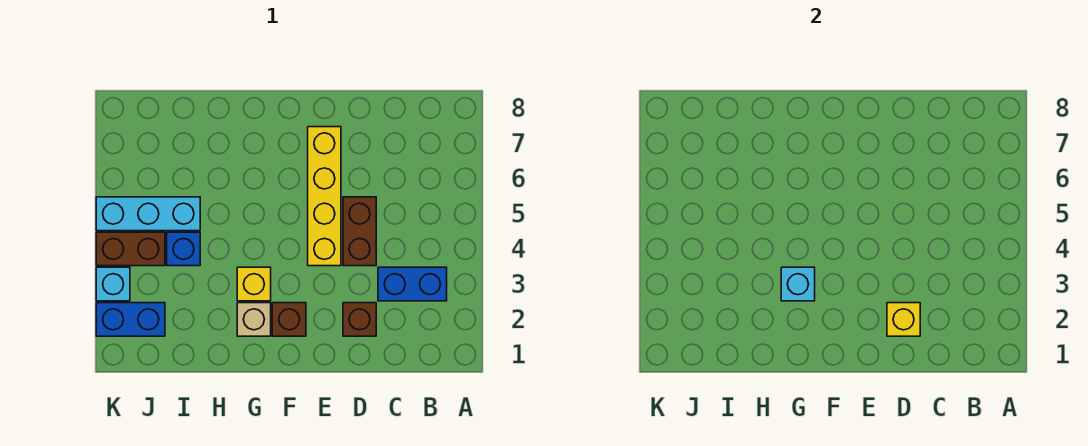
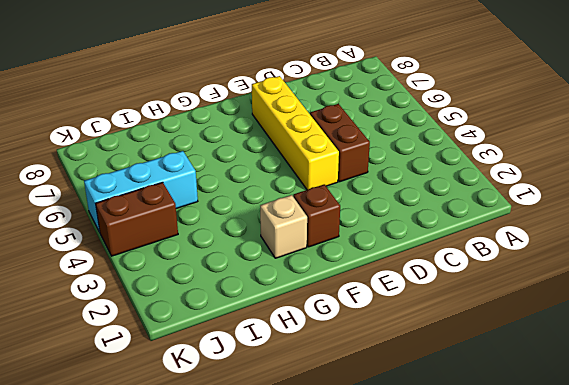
none -> blue 1x2 brick [378,267,447,301]
none -> brown 1x1 brick [343,303,376,336]
none -> yellow 1x1 brick [237,267,271,301]

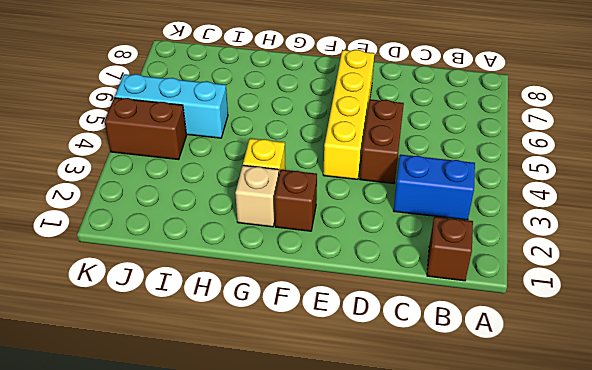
brown 1x1 brick [427,217,473,281] -> brown 1x1 brick moved to [343,303,376,336]
none -> blue 1x1 brick [167,232,200,266]
none -> blue 1x2 brick [96,303,165,336]
none -> cyan 1x1 brick [96,267,130,301]

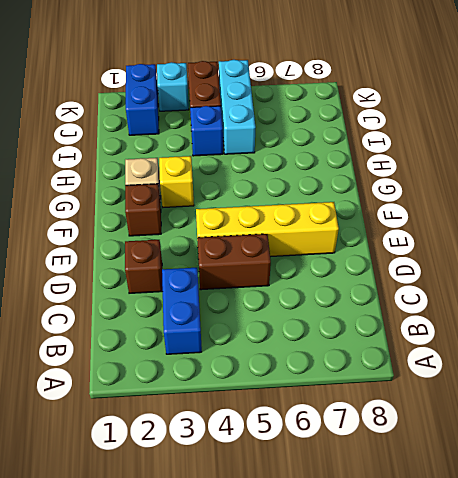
none -> yellow 1x1 brick [887,303,920,336]
none -> cyan 1x1 brick [781,267,815,301]

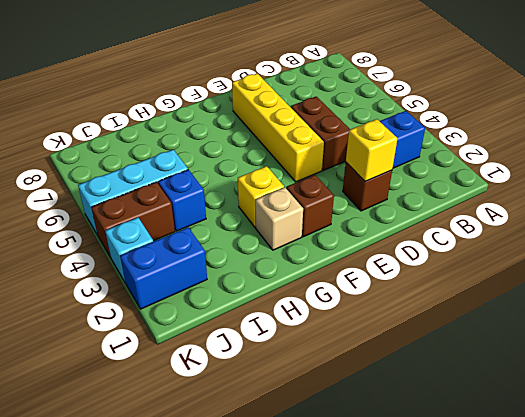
none -> cyan 1x1 brick [781,267,815,301]

